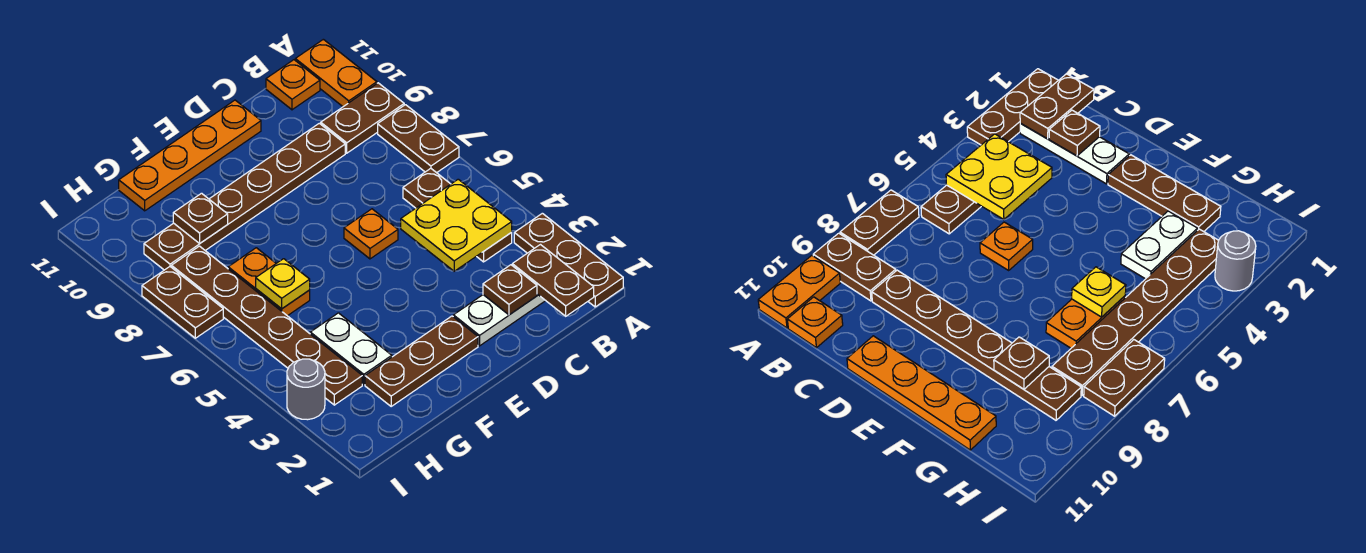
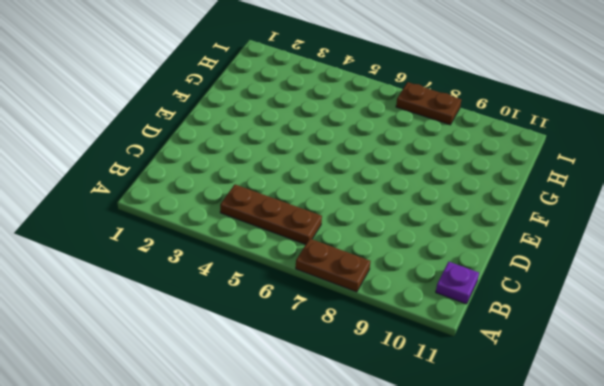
purple 1x1 plate [436,262,479,304] -> orange 1x1 plate [266,60,320,110]
none -> brown 1x3 plate [514,213,623,307]
none -> brown 1x2 plate [321,83,404,153]
none -> orange 1x2 plate [295,39,377,107]

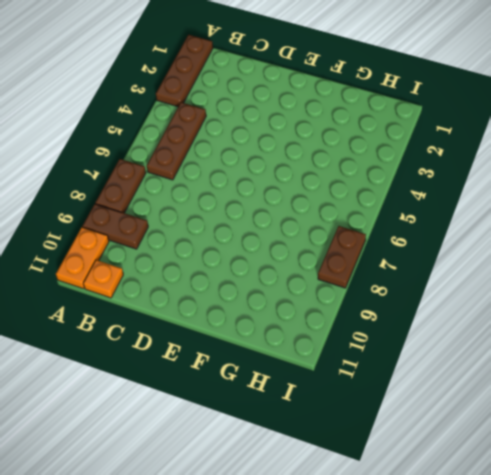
none -> white 1x3 plate [453,294,545,346]
none -> brown 1x6 plate [144,123,345,270]
none -> orange 1x1 plate [344,209,398,259]

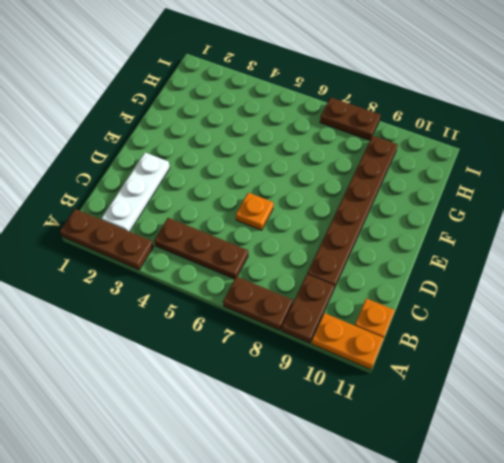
none -> orange 1x4 plate [119,100,261,211]
none -> brown 1x3 plate [365,316,478,406]
none -> white 1x2 plate [310,313,392,385]

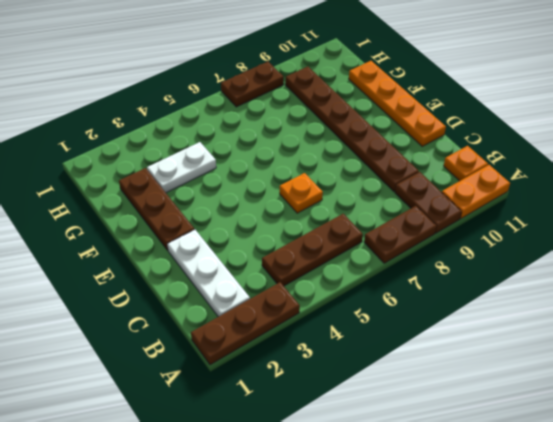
none -> orange 1x2 plate [228,248,310,316]
none -> brown 1x6 plate [171,246,362,405]
none -> grey 1x1 round brick [287,359,325,420]

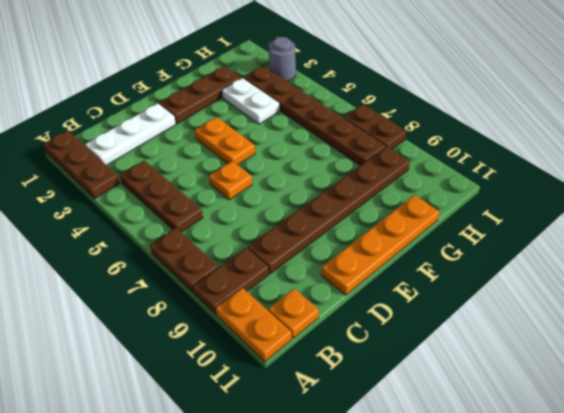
orange 1x2 plate [195,117,255,165] -> orange 1x2 plate moved to [228,248,310,316]
none -> brown 1x2 plate [512,245,594,316]
none -> yellow 2x2 plate [401,179,512,271]
none -> brown 1x1 plate [483,265,537,315]

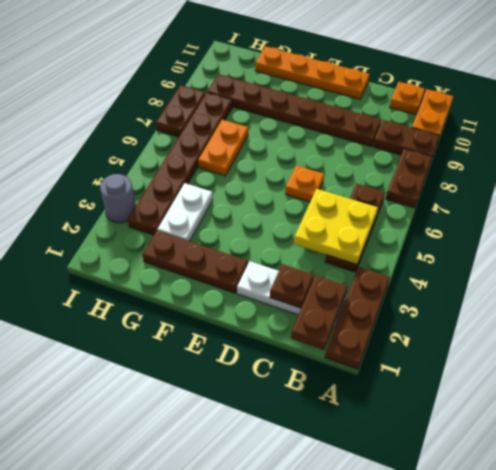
none -> yellow 1x1 plate [256,259,310,309]
none -> brown 1x1 plate [173,193,228,243]

